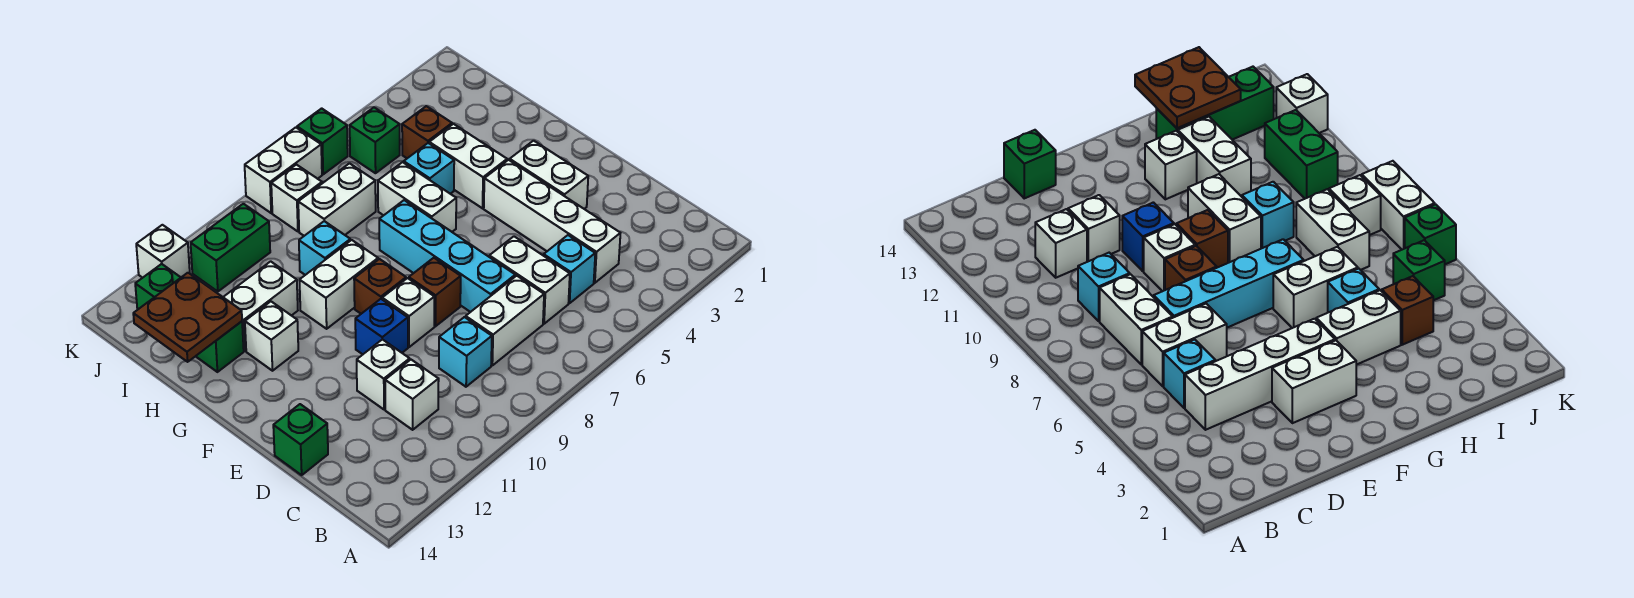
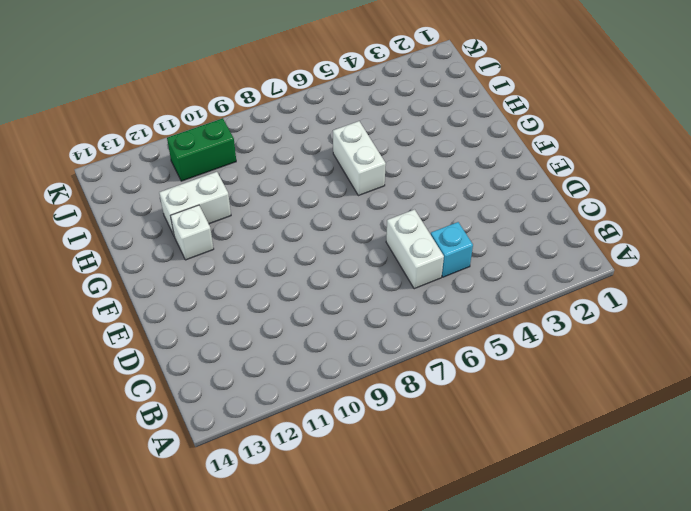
none -> white 1x4 brick [484,160,620,283]
none -> white 1x2 brick [466,276,544,365]
none -> cyan 1x1 brick [439,317,492,387]
none -> white 1x1 brick [385,360,439,430]

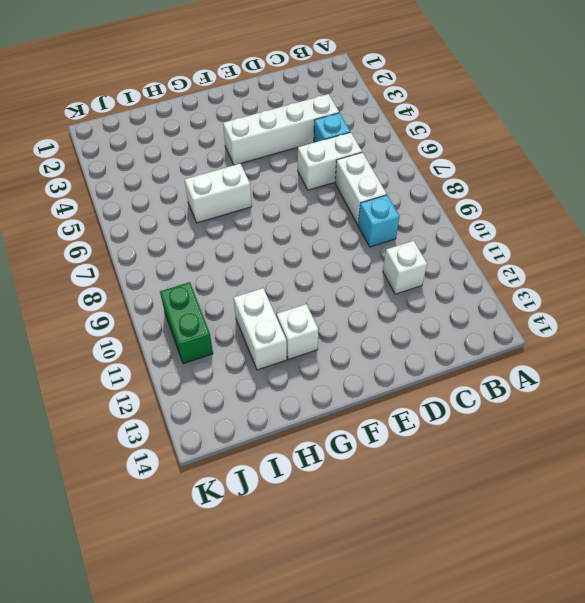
none -> cyan 1x4 brick [379,200,515,312]
none -> white 1x1 brick [357,339,410,409]
none -> green 1x1 brick [273,404,328,475]
none -> white 1x2 brick [510,141,588,209]

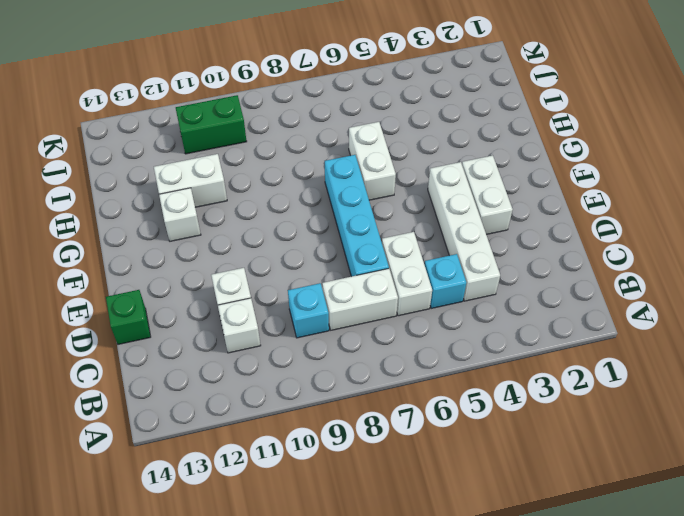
none -> brown 1x1 brick [409,258,461,326]
none -> white 1x1 brick [382,278,434,347]
none -> blue 1x1 brick [355,299,408,354]
none -> brown 1x1 brick [354,259,406,314]

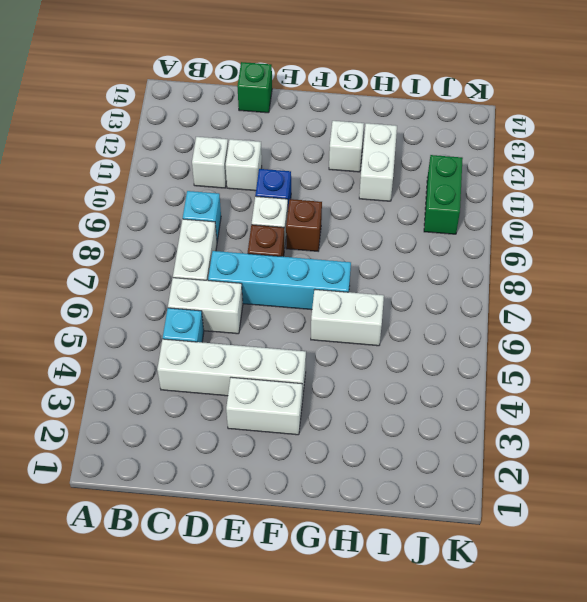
none -> white 1x2 brick [429,124,507,208]
none -> white 1x2 brick [299,240,378,329]
none -> cyan 1x1 brick [404,143,454,194]
none -> cyan 1x1 brick [299,221,350,275]

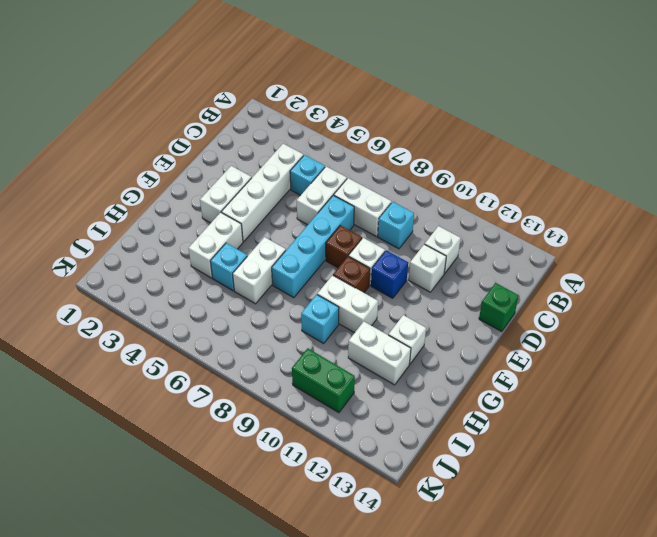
none -> green 1x3 brick [135,264,244,372]
none -> brown 1x1 brick [402,106,452,158]
none -> white 1x2 brick [298,163,376,236]
none -> green 1x1 brick [350,108,400,173]

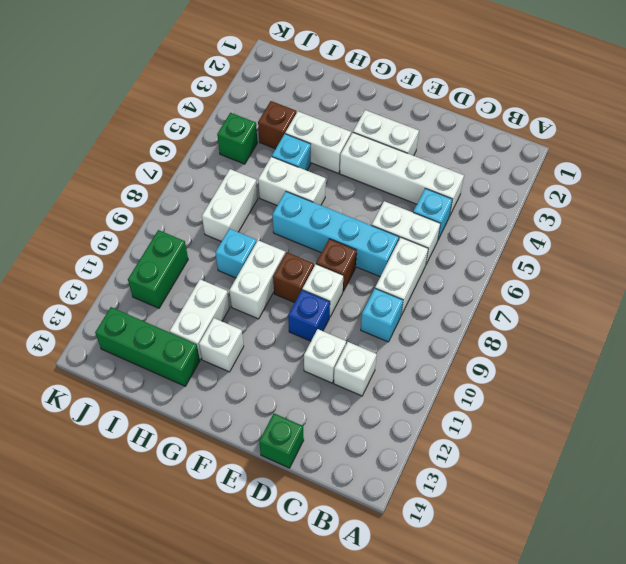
none -> white 1x1 brick [271,165,322,231]
none -> green 1x1 brick [297,108,348,174]
none -> white 1x2 brick [245,127,322,213]
none -> white 1x1 brick [136,225,190,278]

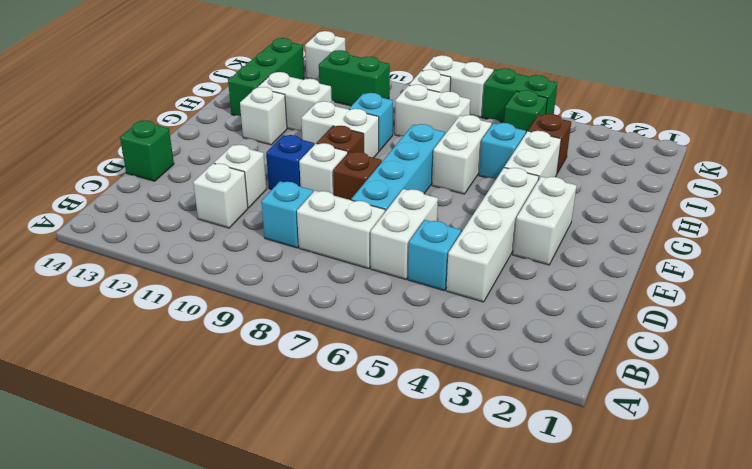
green 1x2 brick [482,68,557,123] -> green 1x1 brick [297,108,348,174]
none -> brown 2x2 plate [133,273,242,362]

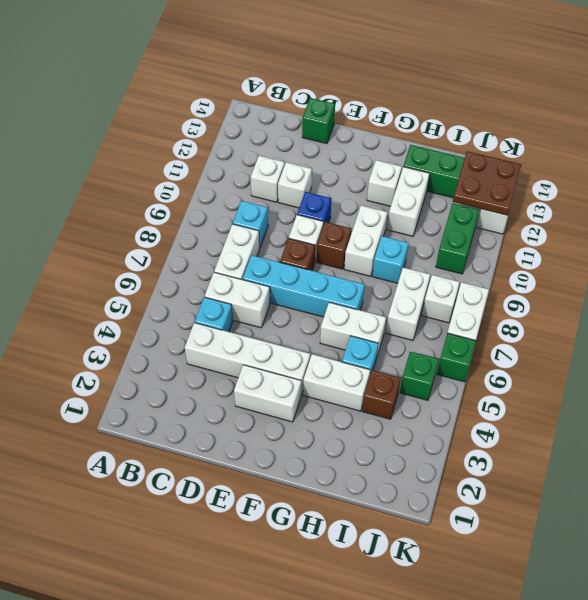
brown 2x2 plate [453,151,521,215] -> brown 2x2 plate moved to [133,273,242,362]

